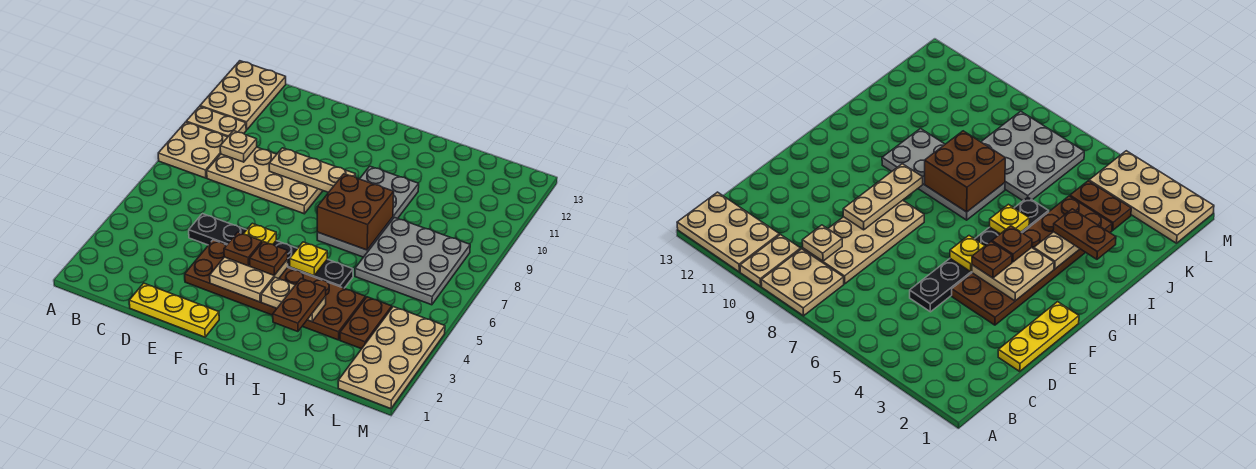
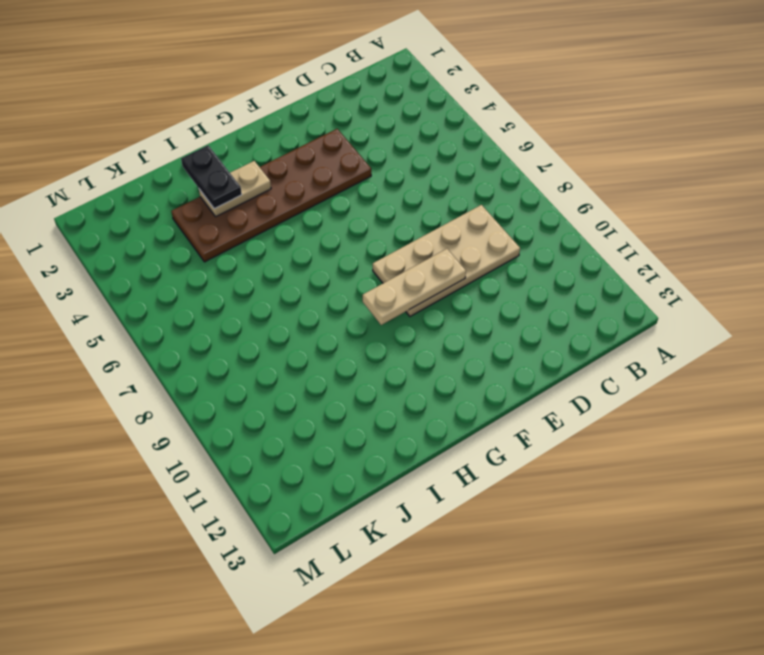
black 1x2 plate [181,145,242,209] -> brown 1x2 plate [273,279,326,332]
none -> tan 2x2 plate [158,122,227,178]
none -> tan 1x2 plate [186,106,246,137]
none -> tan 2x3 plate [200,61,286,130]

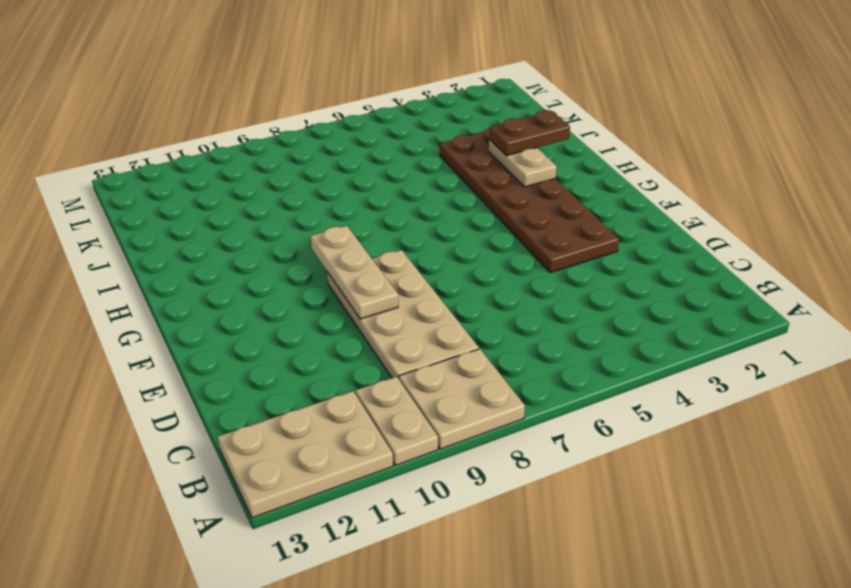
none -> yellow 1x3 plate [129,283,219,337]
none -> black 1x6 plate [189,214,353,288]
none -> grey 2x4 plate [317,166,419,257]

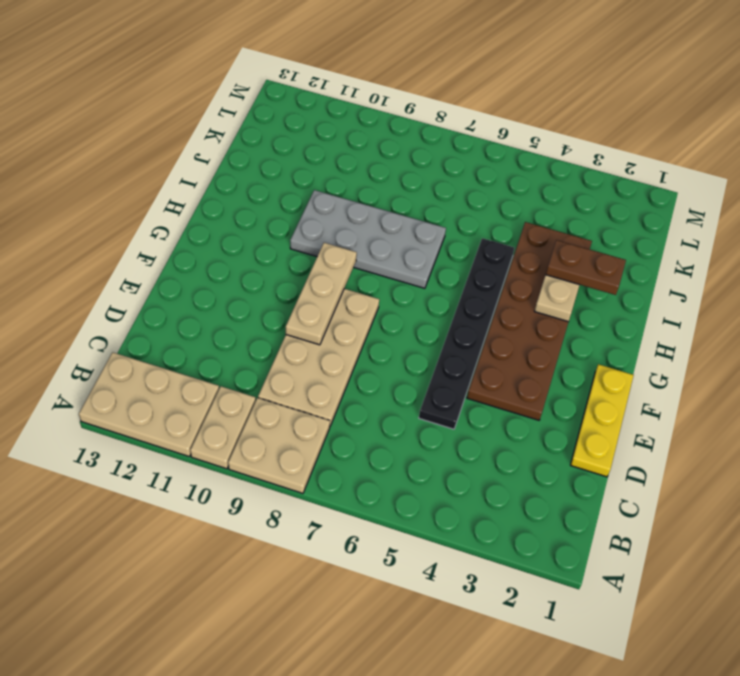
none -> grey 3x3 plate [355,217,470,305]
none -> brown 1x2 plate [340,297,392,349]
none -> tan 2x4 plate [338,307,445,409]

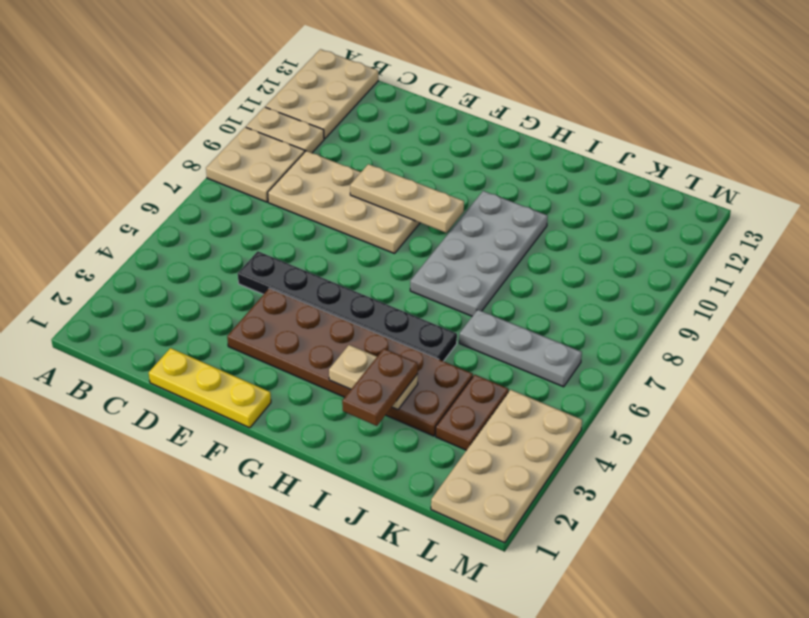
grey 1x3 plate [459,310,582,387] -> grey 3x3 plate [355,217,470,305]
none -> tan 1x1 plate [220,131,257,162]
none -> tan 2x2 plate [210,257,288,302]
none -> yellow 1x1 plate [244,223,276,244]

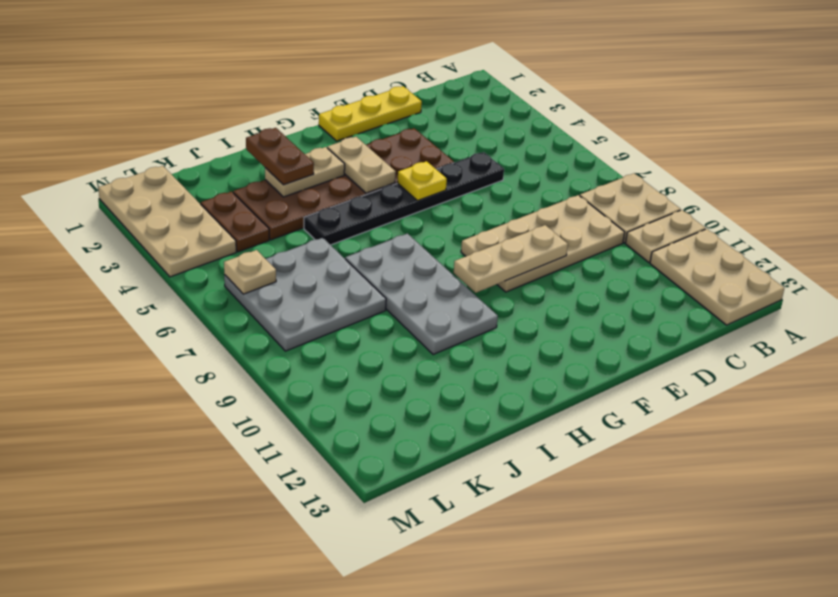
tan 1x2 plate [327,137,396,193] -> tan 2x2 plate [210,257,288,302]
tan 1x1 plate [224,250,276,294] -> tan 1x1 plate moved to [220,131,257,162]
none -> yellow 1x1 plate [290,242,327,276]
none -> brown 2x2 brick [317,174,394,250]
none -> brown 1x1 plate [224,232,262,266]

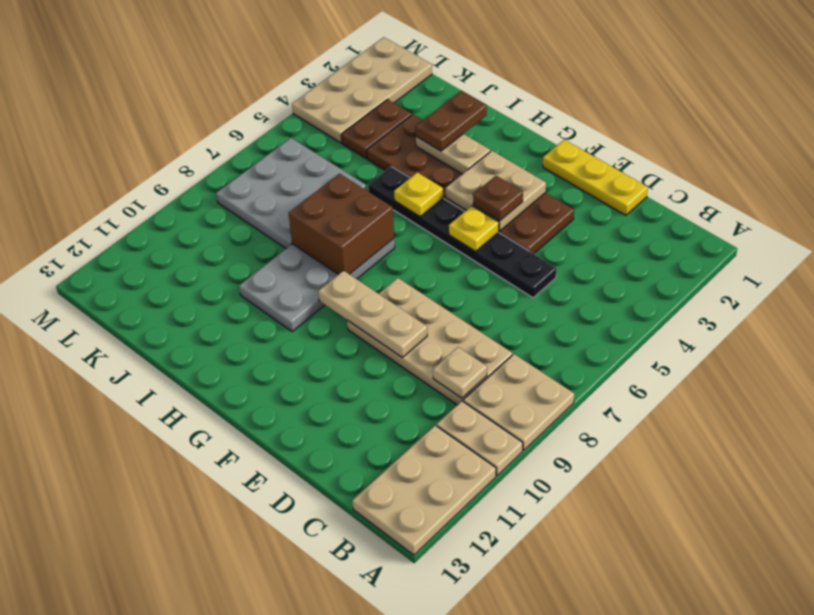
none -> brown 1x1 plate [250,242,288,275]

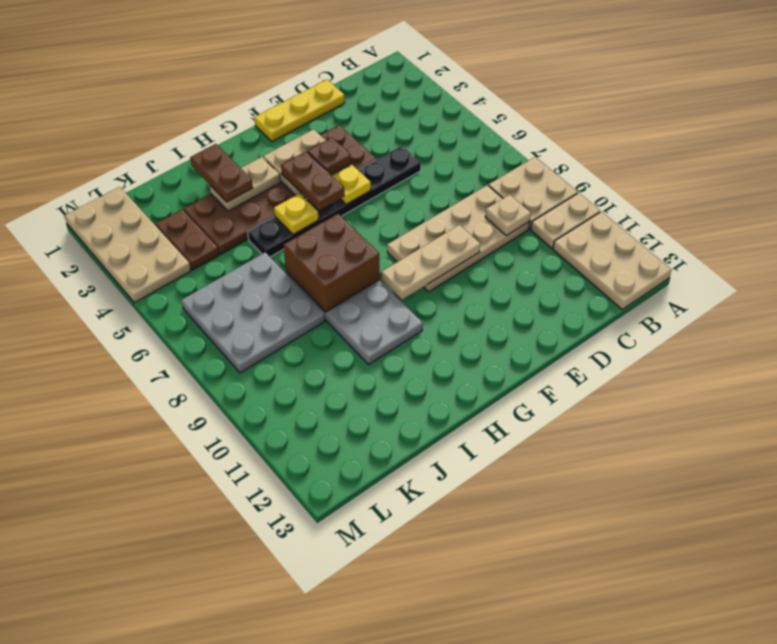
brown 1x2 plate [281,152,344,210] -> brown 1x1 plate [250,242,288,275]

